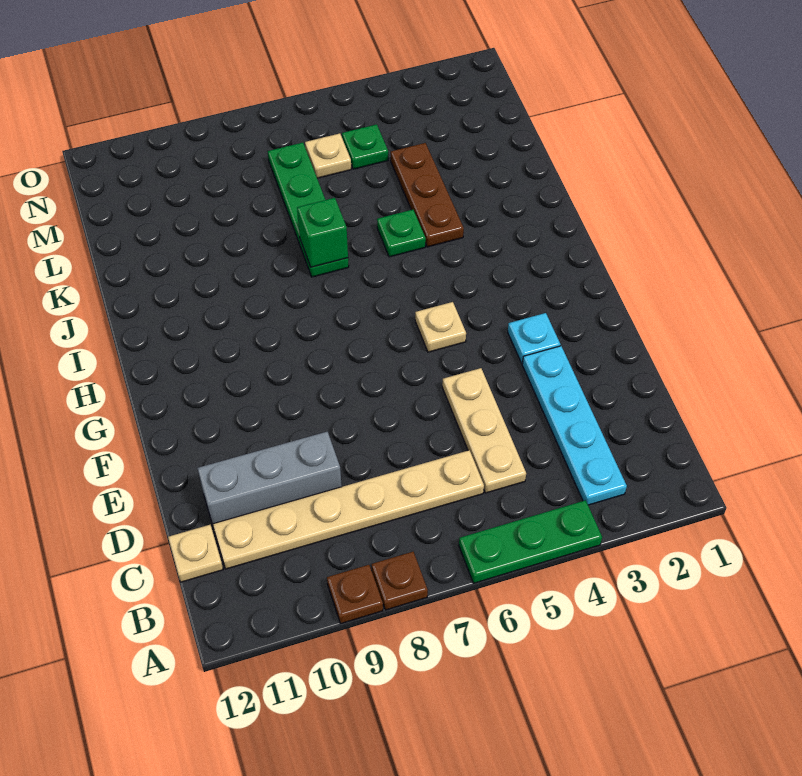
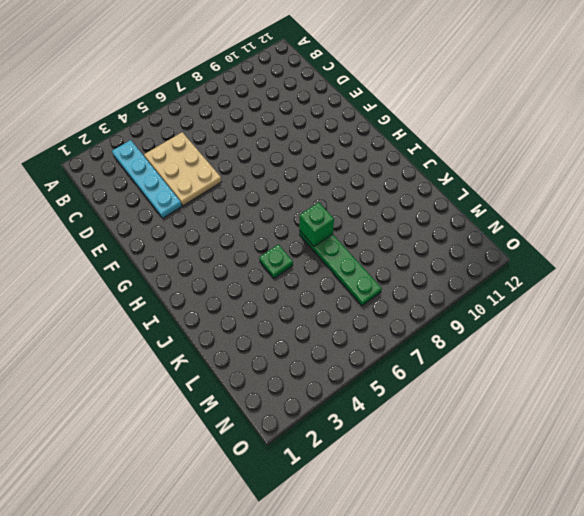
tan 2x3 plate [144,132,222,206] -> tan 1x3 plate [442,368,526,493]
none -> green 1x3 plate [459,500,602,583]
none -> brown 1x1 plate [372,552,428,610]
none -> brown 1x1 plate [327,565,383,623]

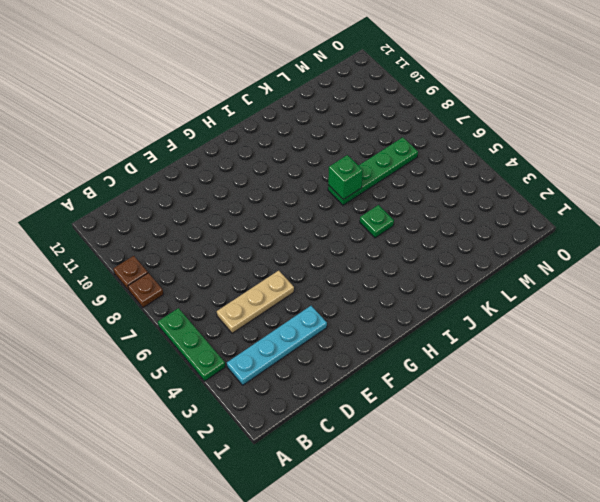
none -> tan 1x6 plate [213,450,484,569]
none -> tan 1x1 plate [168,525,223,582]
none -> grey 1x3 brick [197,432,342,525]

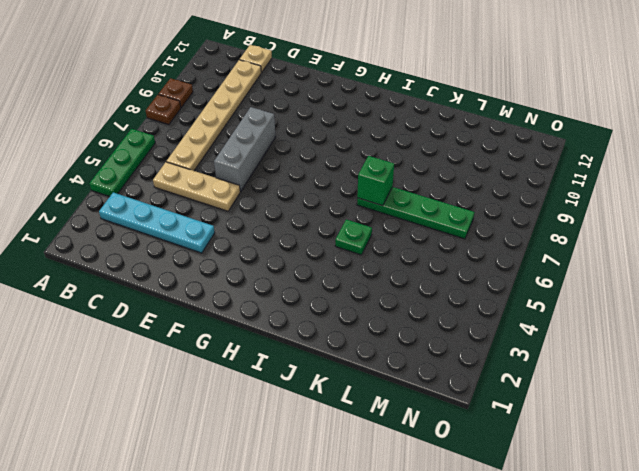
grey 1x3 brick [214,107,276,192] -> grey 1x3 brick moved to [197,432,342,525]
none -> cyan 1x1 plate [508,313,560,364]
none -> tan 1x1 plate [415,302,466,352]
none -> brown 1x3 plate [391,143,464,247]

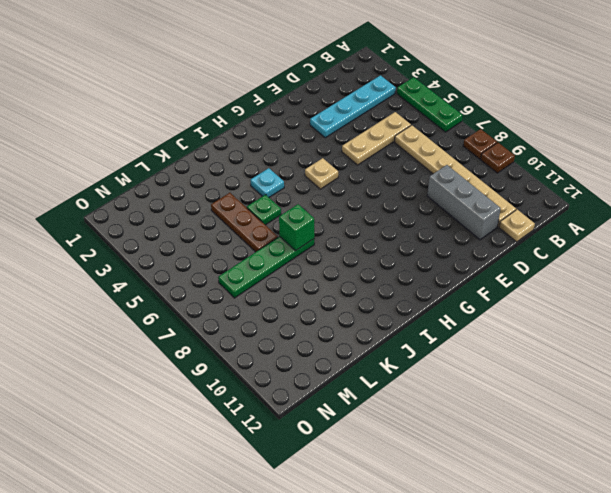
cyan 1x1 plate [251,168,284,197] -> cyan 1x1 plate moved to [508,313,560,364]
brown 1x3 plate [211,193,278,252] -> brown 1x3 plate turned to [391,143,464,247]
none -> green 1x1 plate [342,124,388,169]
none -> tan 1x1 plate [305,133,351,178]

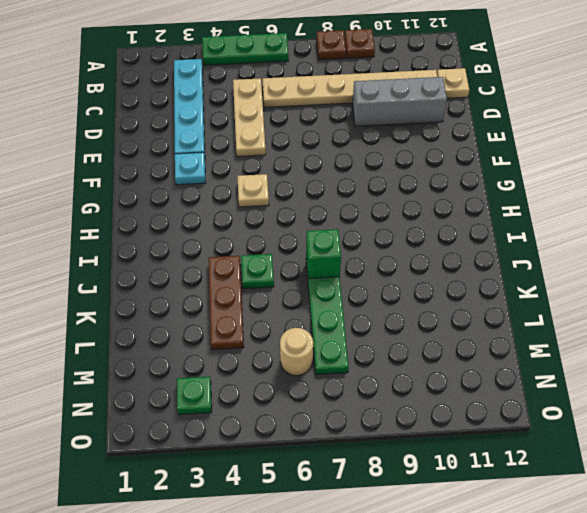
tan 1x1 round brick [280,328,313,376] -> tan 1x1 plate [305,133,351,178]
green 1x1 plate [177,377,212,415] -> green 1x1 plate moved to [342,124,388,169]

